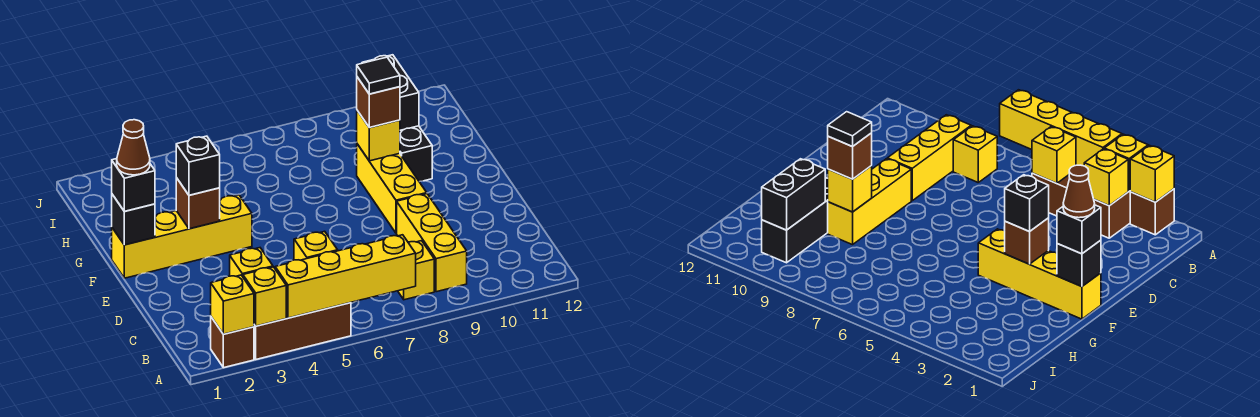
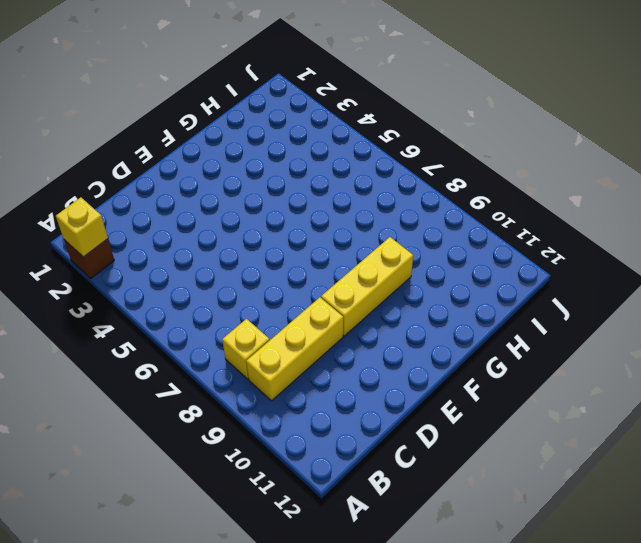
none -> brown 2x3 brick [254,303,351,359]
none -> yellow 1x4 brick [112,195,252,278]
none -> black 1x3 brick [400,126,432,182]

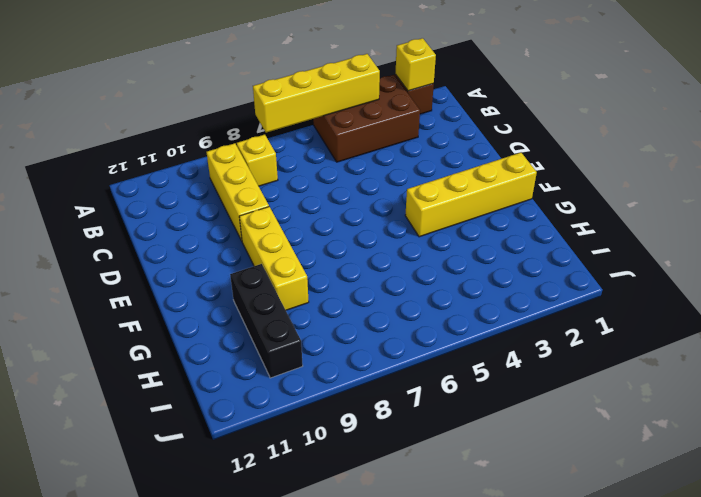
none -> yellow 1x1 brick [243,267,286,326]
none -> yellow 1x1 brick [230,248,273,277]
none -> yellow 1x1 brick [294,231,338,260]

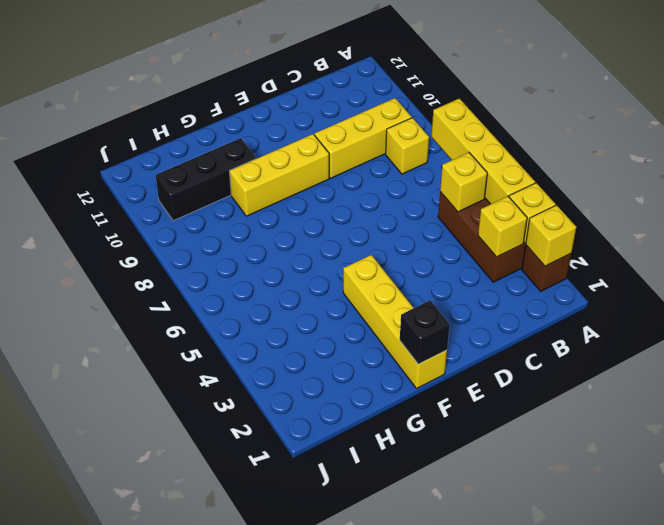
none -> brown 1x1 brick [176,178,220,229]
none -> yellow 1x1 brick [357,111,400,161]
none -> black 1x2 brick [362,55,419,130]

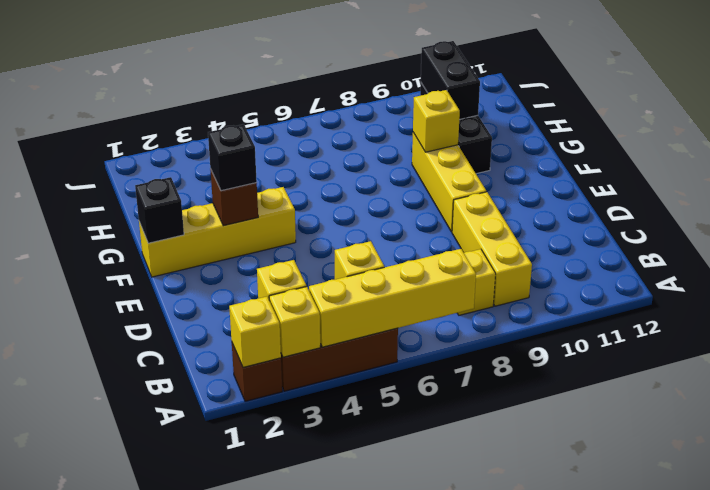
none -> black 1x1 brick [112,159,155,211]
none -> brown 1x1 brick [357,77,400,128]
none -> brown 1x1 cone [117,120,150,175]

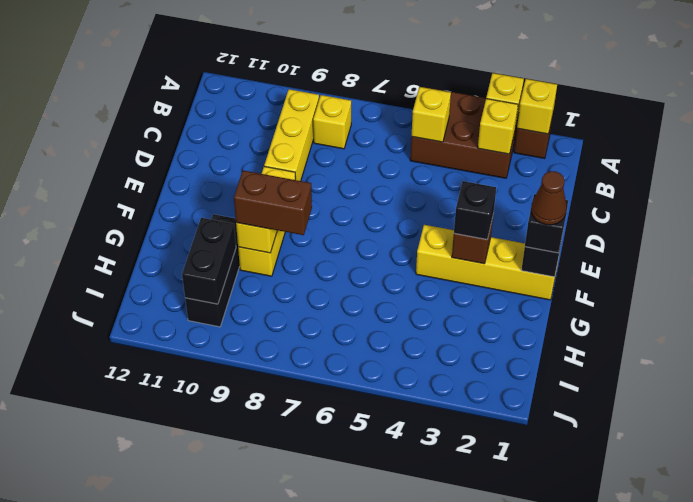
brown 1x2 brick [234,170,312,235] -> brown 1x1 brick [357,77,400,128]
none -> yellow 1x4 brick [275,235,416,318]
none -> black 1x1 tile [357,57,400,94]

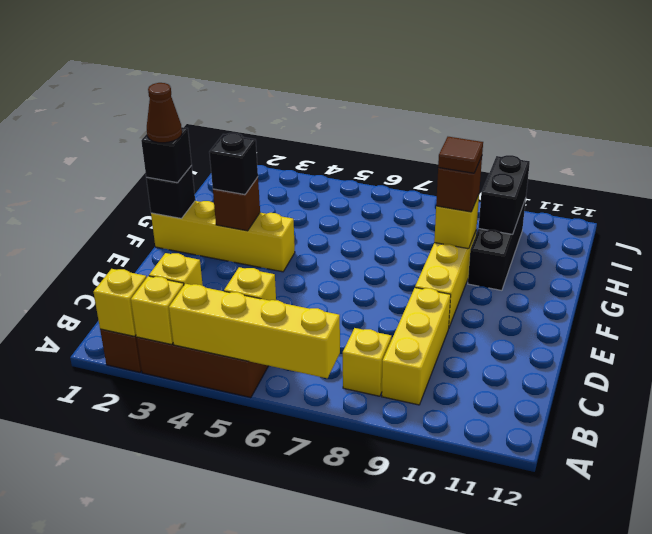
brown 1x1 tile [438,137,483,173] -> black 1x1 tile [357,57,400,94]

